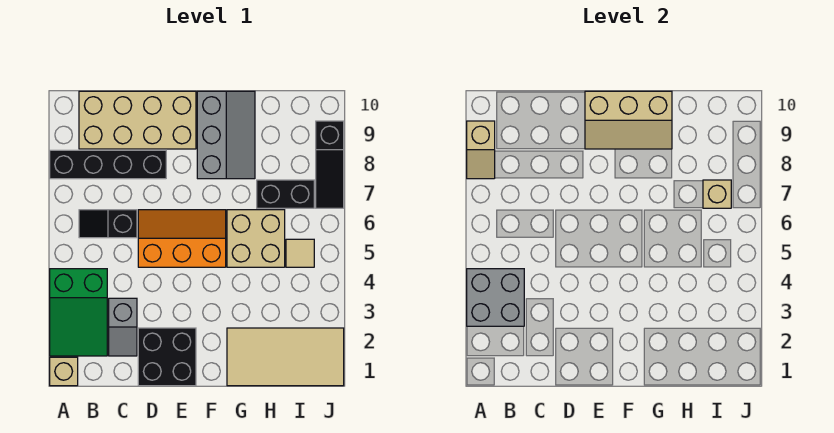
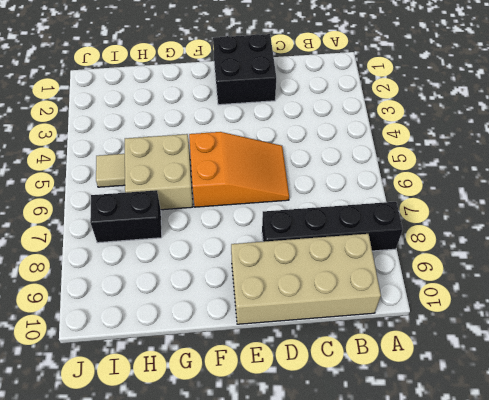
orange 2x3 slope [189,132,289,207] -> orange 2x3 slope turned to [138,210,226,267]
none -> tan 1x1 brick [50,357,78,386]
none -> green 2x3 slope [50,269,107,356]
none -> black 1x2 slope [79,210,137,238]

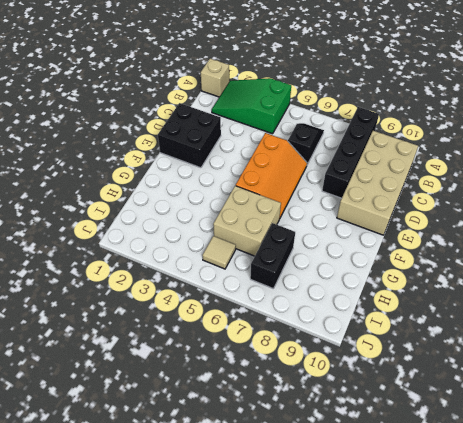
none -> grey 1x2 slope [109,298,137,356]
none -> grey 2x3 slope [197,91,255,179]
none -> tan 2x4 tile [227,328,344,386]

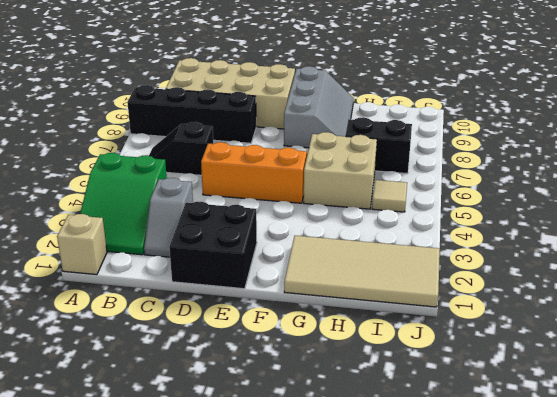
none -> black 1x3 slope [316,121,344,208]
none -> grey 2x2 brick [467,269,524,326]
none -> tan 1x2 slope [467,121,495,179]

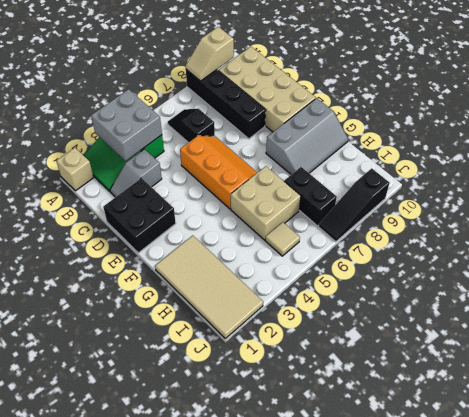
none -> tan 2x3 slope [585,91,672,149]
none -> tan 1x1 brick [703,180,731,208]

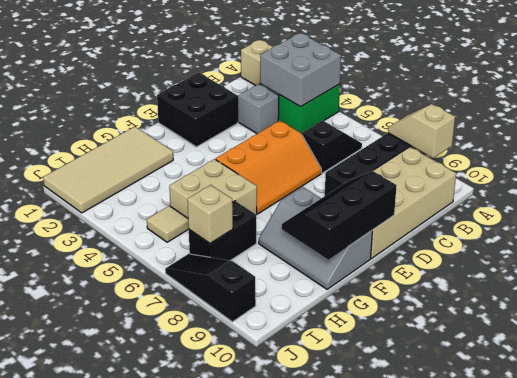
black 2x3 slope [282,171,397,260] -> tan 2x3 slope [585,91,672,149]

